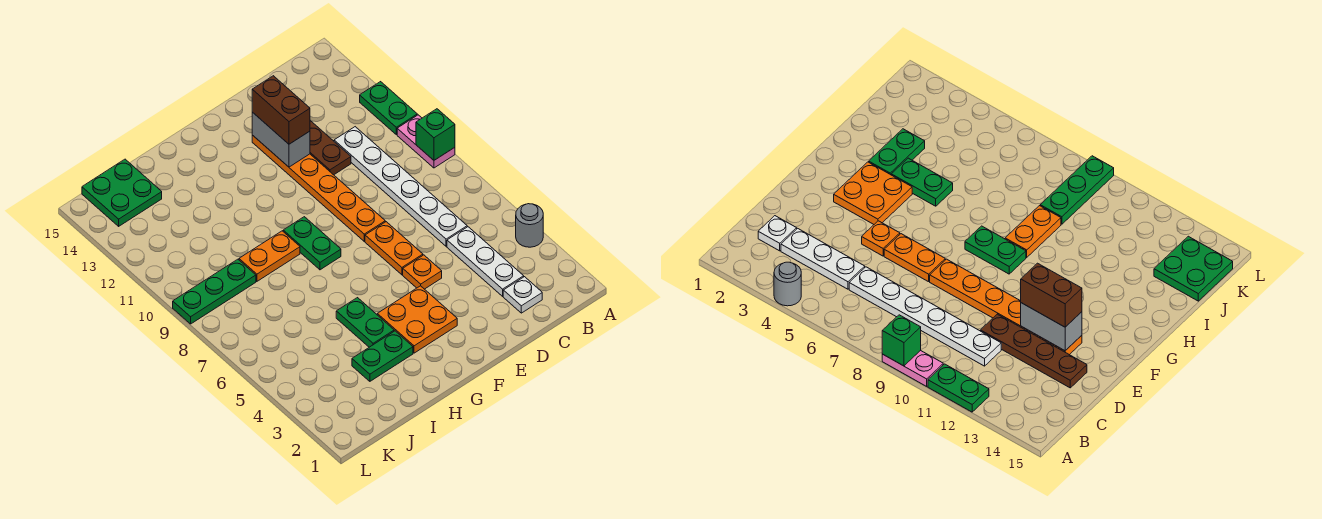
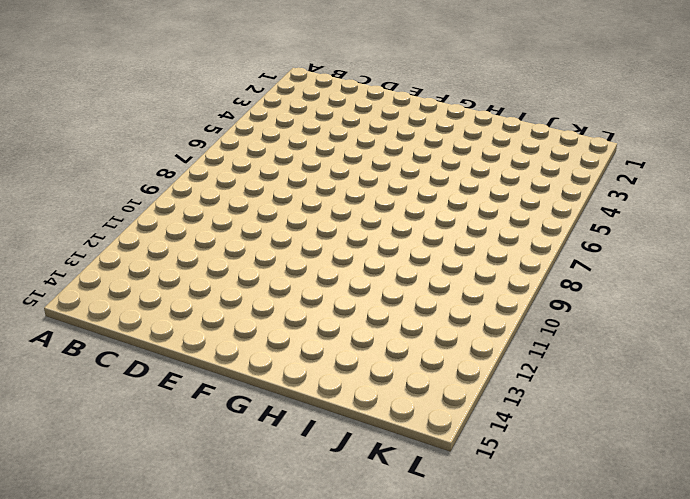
none -> grey 1x1 round brick [516,204,543,247]
none -> pink 1x2 plate [397,115,455,168]
none -> green 1x2 plate [360,82,417,135]

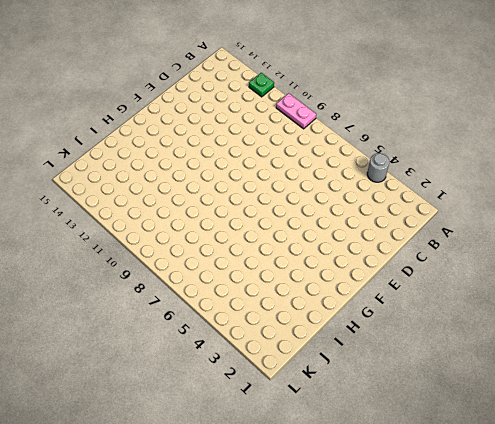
green 1x1 plate [249,73,274,97] -> green 1x2 plate [360,82,417,135]
none -> white 1x1 plate [503,277,542,313]
none -> white 1x3 plate [447,227,524,296]
none -> white 1x6 plate [334,127,467,246]

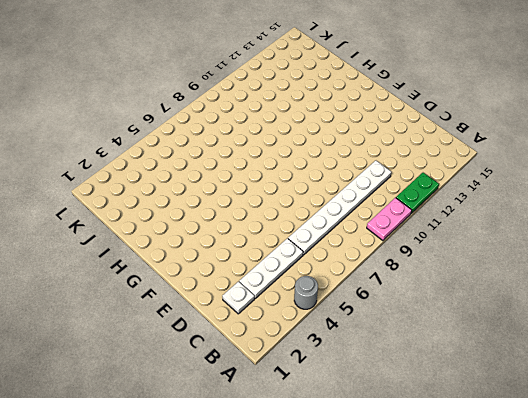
none -> brown 1x4 plate [310,121,351,175]
none -> orange 1x1 plate [403,255,442,289]
none -> orange 1x2 plate [365,222,423,275]

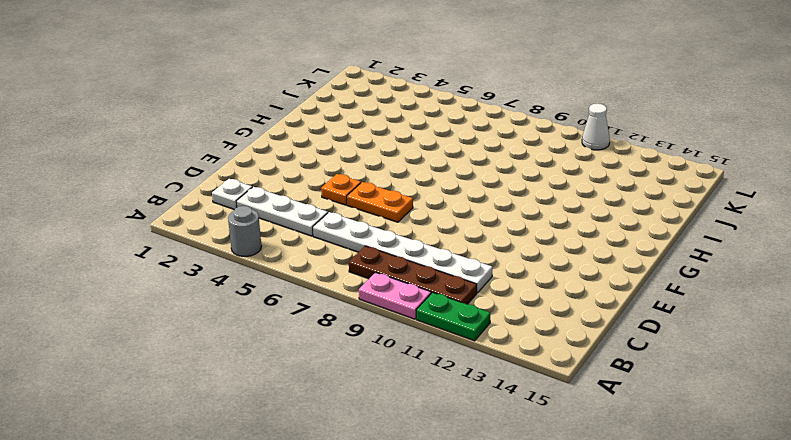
brown 1x4 plate [349,246,477,304] -> brown 1x4 plate moved to [310,121,351,175]
white 1x1 cone [582,104,610,150] -> none
none -> orange 1x6 plate [252,135,385,241]
none -> orange 2x2 plate [377,286,457,353]
none -> green 1x2 plate [283,217,341,270]

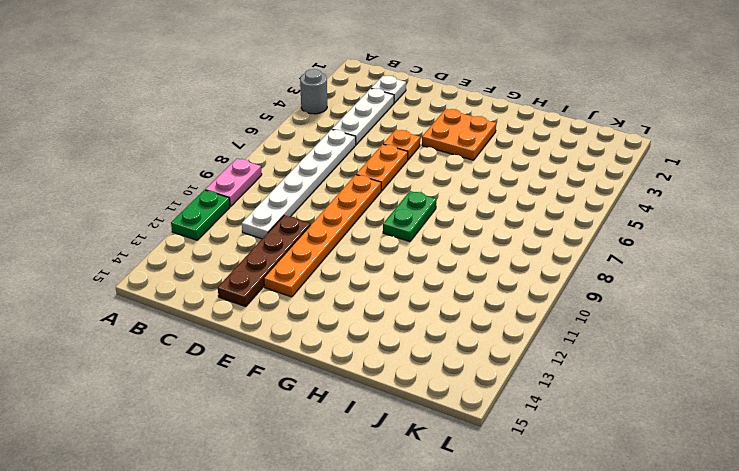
none -> green 1x2 plate [352,331,413,381]
none -> green 1x2 plate [336,298,394,347]
none -> orange 1x2 plate [239,231,300,281]

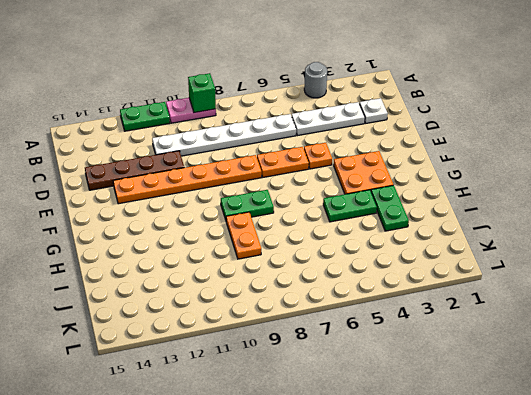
none -> green 1x3 plate [173,259,256,324]
none -> green 2x2 plate [82,159,162,226]
none -> grey 1x2 brick [252,112,310,167]

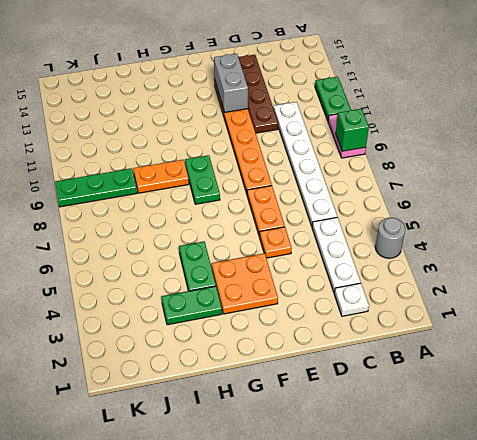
none -> green 2x2 plate [82,159,162,226]
none -> brown 1x2 brick [252,76,310,144]

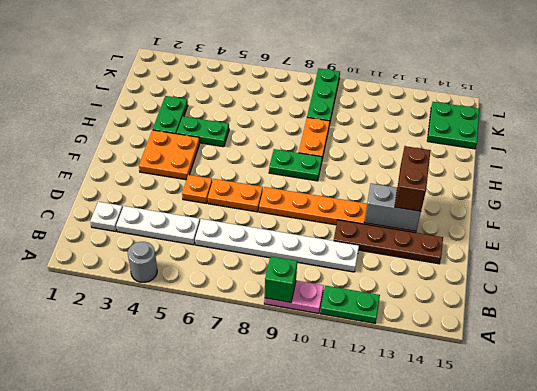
brown 1x2 brick [395,146,431,211] -> brown 1x2 brick turned to [252,76,310,144]

